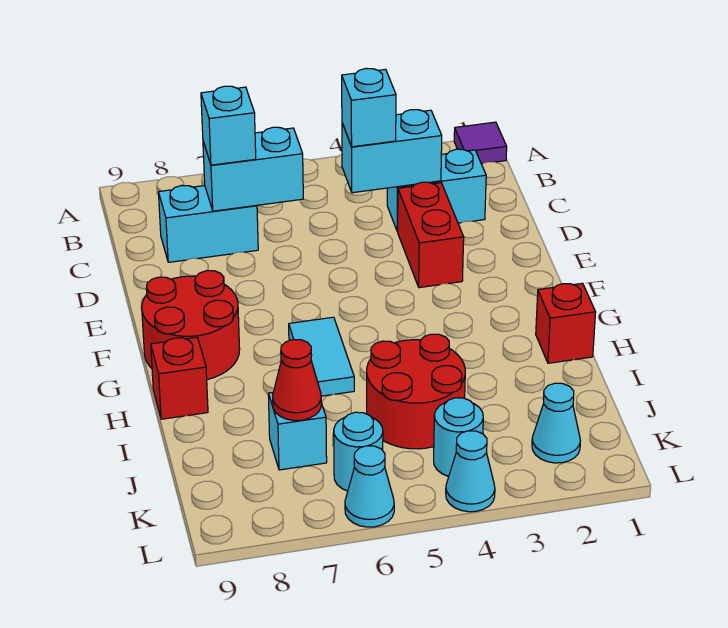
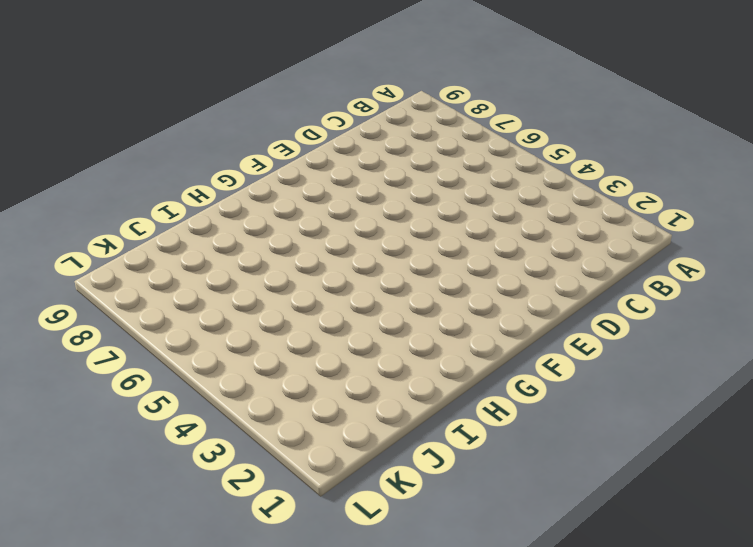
none -> purple 1x1 tile [454,122,507,164]
none -> cyan 1x2 brick [387,149,486,231]
none -> cyan 1x2 brick [158,186,258,262]

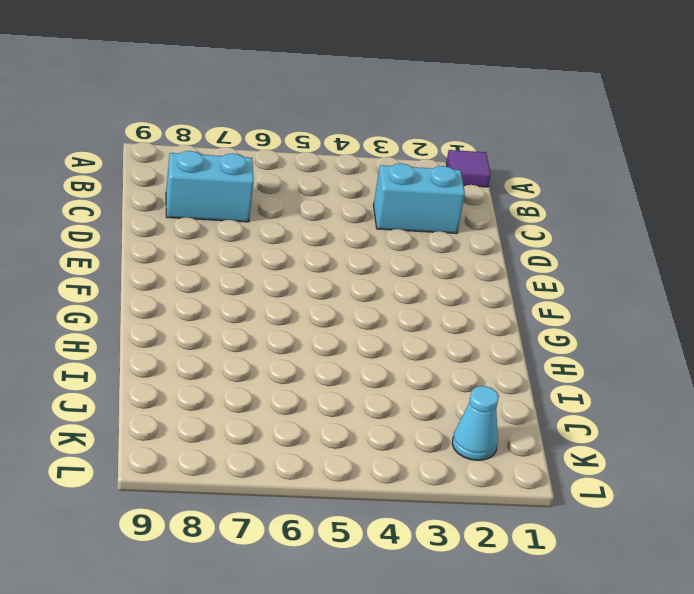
none -> red 1x2 brick [398,182,464,288]
none -> red 2x2 round brick [142,271,240,380]
none -> cyan 1x2 tile [289,317,354,396]

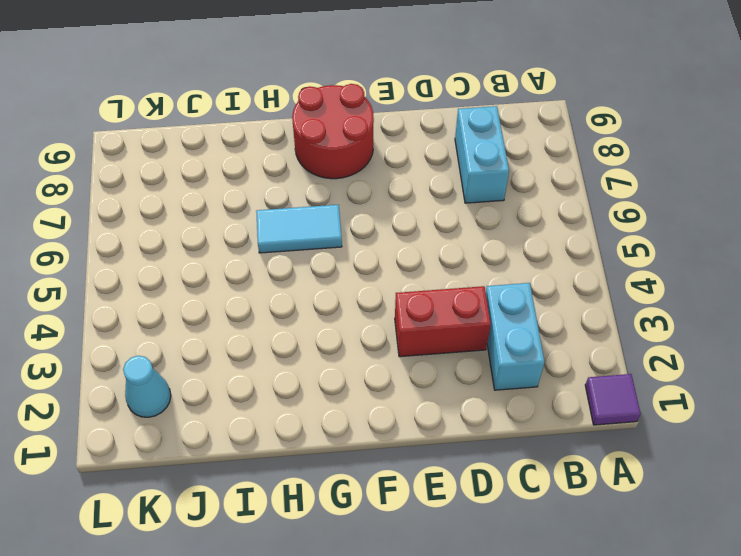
none -> red 1x1 brick [536,283,596,363]
none -> red 1x1 brick [151,337,208,419]
none -> red 2x2 round brick [367,334,465,449]

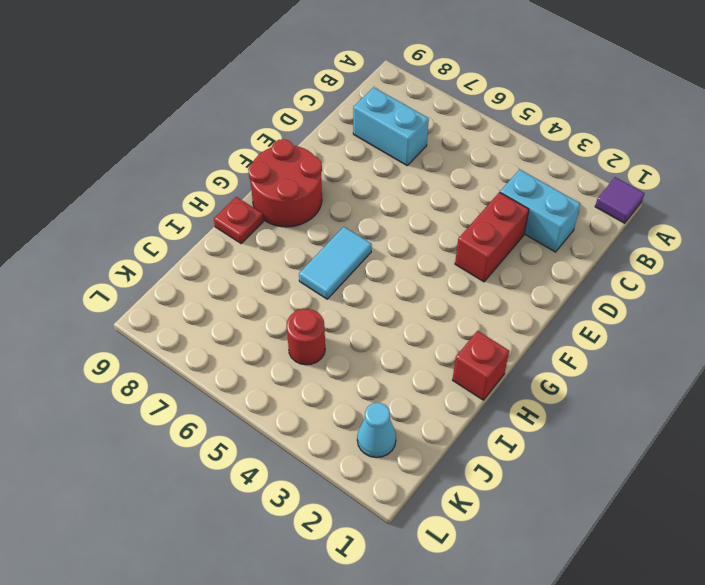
red 1x1 plate [214,197,263,243] -> red 1x1 brick [151,337,208,419]
red 1x1 round brick [287,309,325,365] -> red 2x2 round brick [367,334,465,449]
none -> cyan 1x1 brick [268,392,327,470]
none -> cyan 1x1 round brick [434,398,483,477]
none -> cyan 1x1 round brick [334,412,383,491]

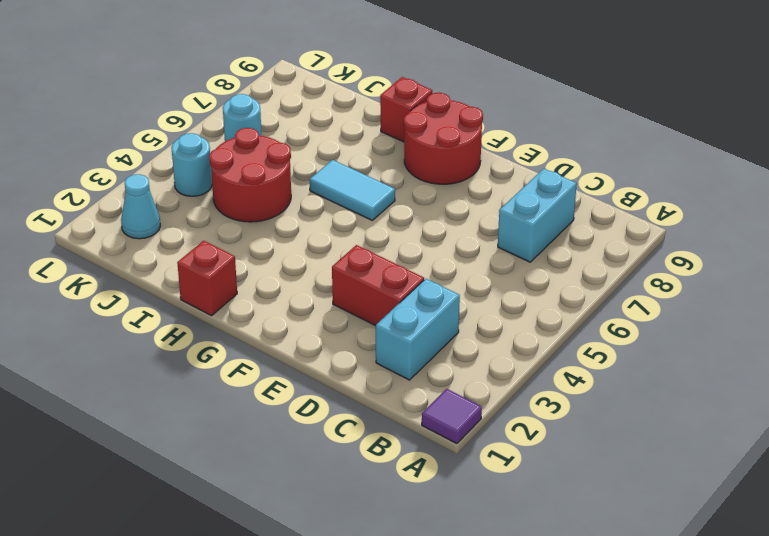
none -> cyan 1x1 brick [268,392,327,470]
none -> cyan 1x1 cone [446,431,495,512]
none -> cyan 1x1 cone [345,446,394,527]

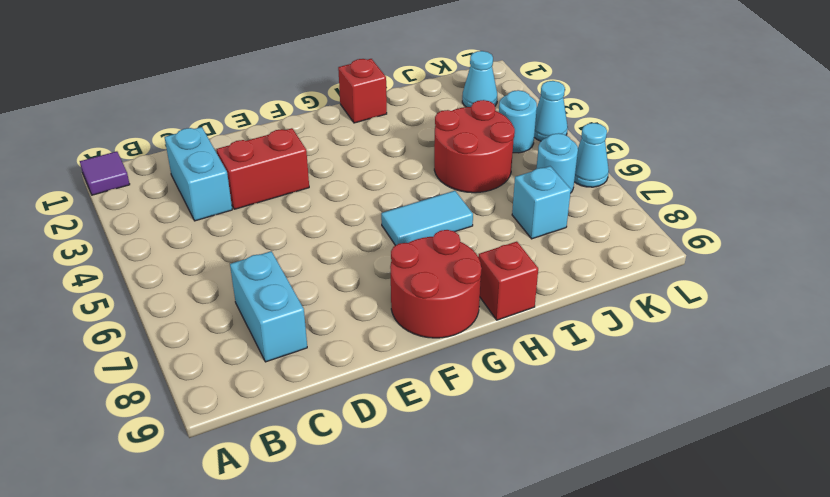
none -> cyan 1x2 brick [342,110,442,193]
none -> cyan 1x2 brick [203,127,303,211]
none -> red 1x1 cone [273,340,321,421]

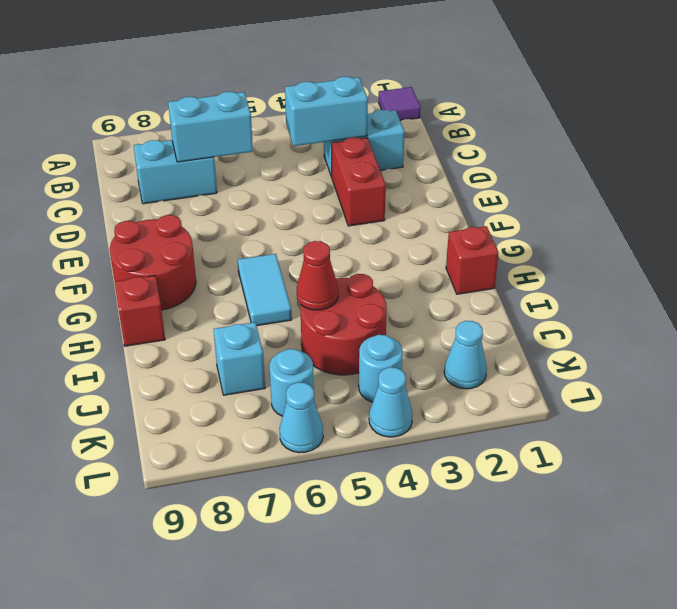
red 1x1 cone [297,241,338,310] -> red 1x1 cone moved to [273,340,321,421]
none -> cyan 1x1 brick [342,68,396,147]
none -> cyan 1x1 brick [201,86,256,165]

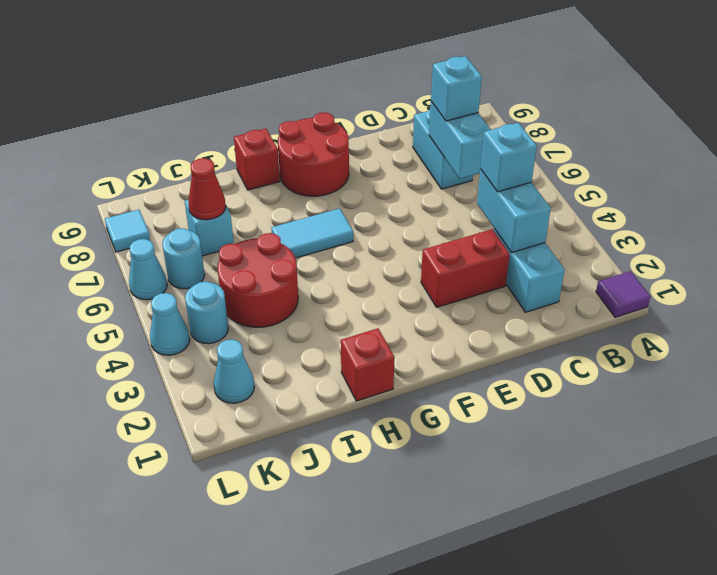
cyan 1x1 tile [105,210,150,252] -> none

